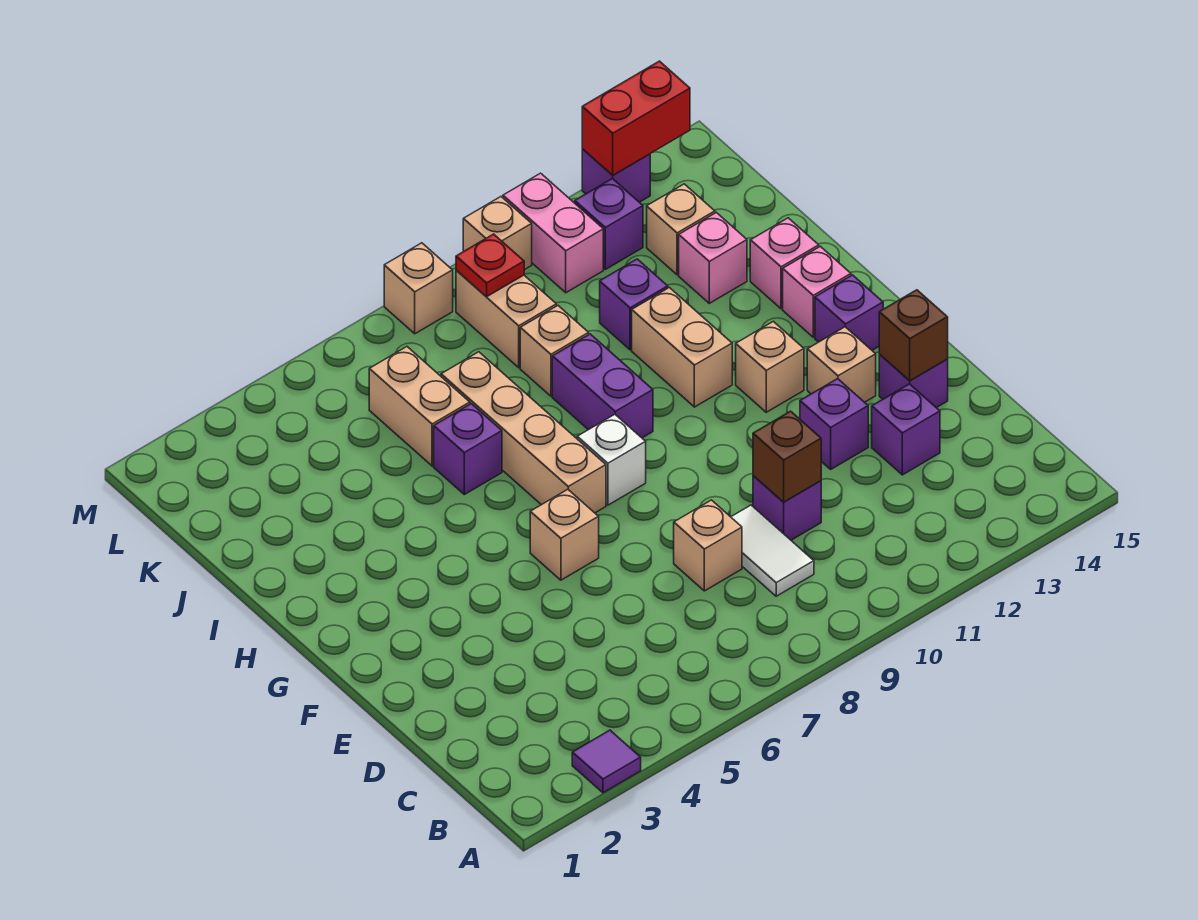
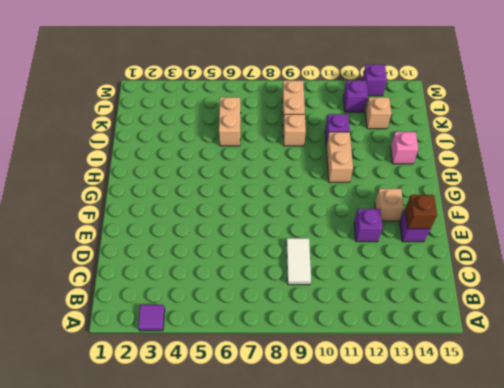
none -> tan 1x1 brick [674,500,742,591]
none -> purple 1x1 brick [753,476,821,540]
none -> purple 1x1 brick [872,384,940,475]
none -> tan 1x1 brick [530,489,599,580]

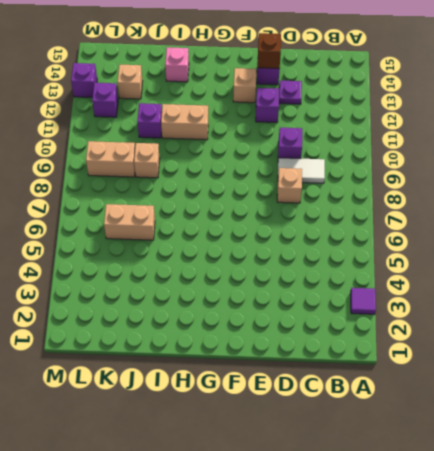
purple 1x1 plate [279,81,302,104] -> purple 1x1 brick [872,384,940,475]
none -> tan 1x1 brick [530,489,599,580]
none -> tan 1x4 brick [441,352,606,513]
none -> white 1x1 brick [577,414,646,505]
none -> tan 1x1 brick [736,321,804,412]

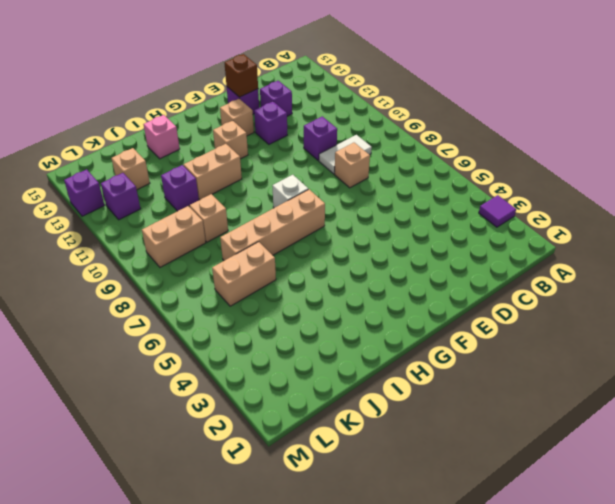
none -> tan 1x1 brick [530,489,599,580]
none -> purple 1x1 brick [815,275,883,350]
none -> purple 1x2 brick [552,334,653,438]
none -> pink 1x1 brick [783,246,851,337]

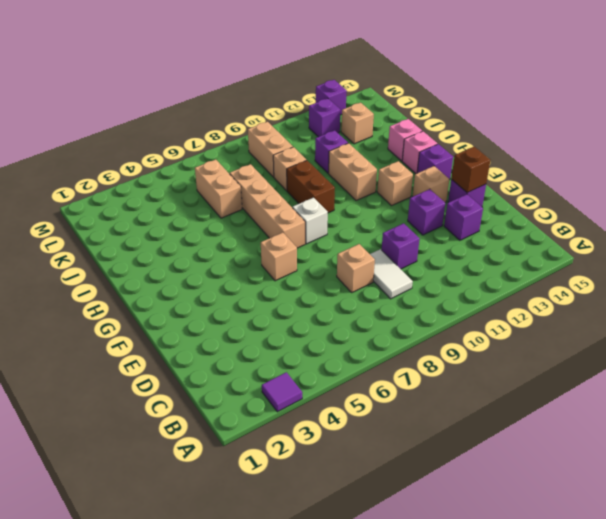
brown 1x2 brick [287,160,335,213] -> purple 1x2 brick [552,334,653,438]
none -> purple 1x1 brick [434,404,502,494]
none -> pink 1x1 brick [679,213,747,303]
none -> pink 1x2 brick [503,173,603,293]
none -> tan 1x1 brick [384,243,453,334]

